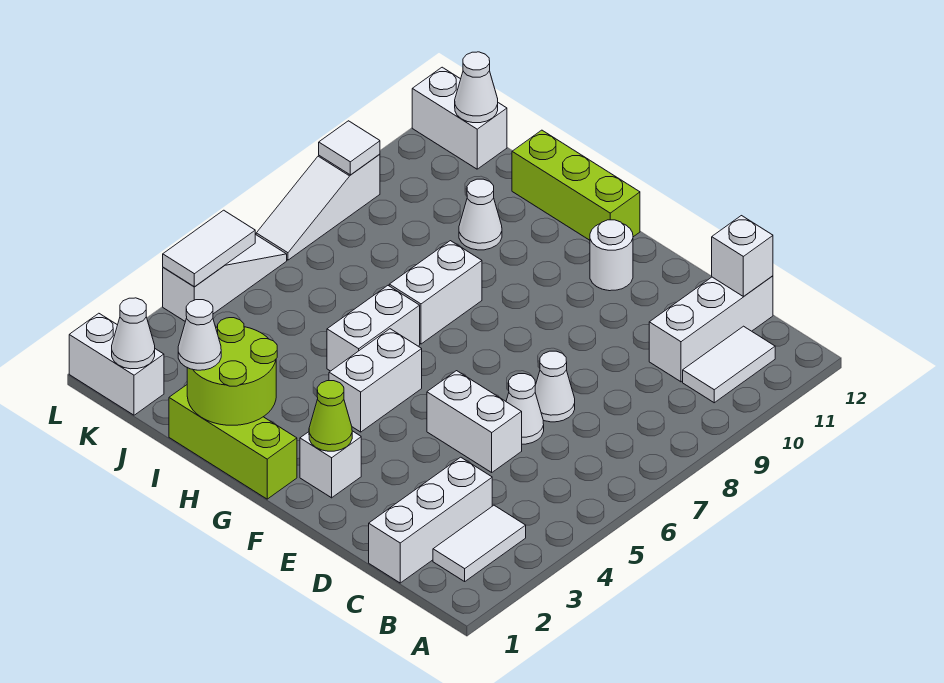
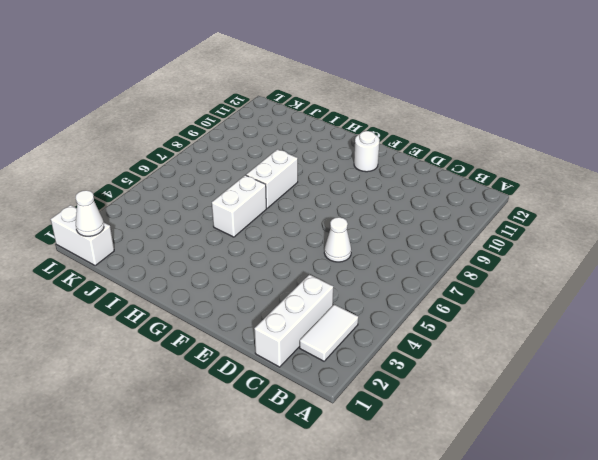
none -> white 1x2 tile [683,326,775,403]
none -> white 1x3 brick [649,276,773,382]
none -> white 1x2 brick [427,371,522,472]

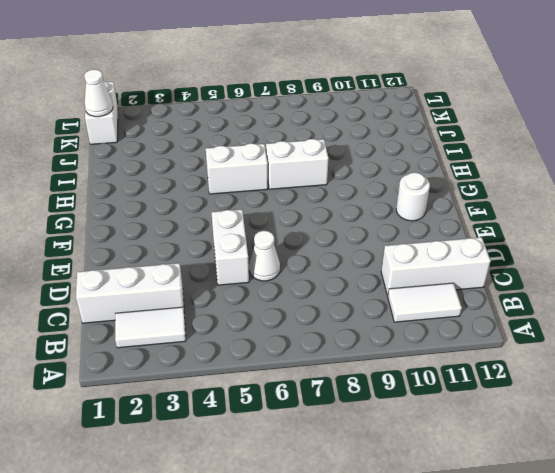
none -> white 1x1 cone [535,351,575,422]
none -> white 1x1 brick [300,431,361,498]
none -> lime 1x3 brick [169,385,297,499]

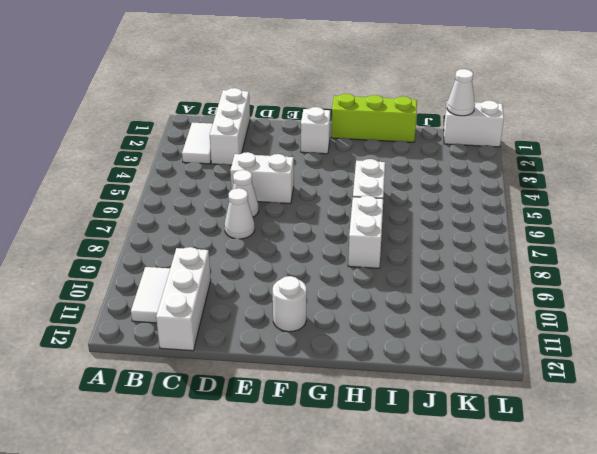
none -> white 1x2 brick [329,329,422,432]
none -> lime 1x3 brick [512,130,640,240]
none -> white 1x1 cone [459,179,502,250]

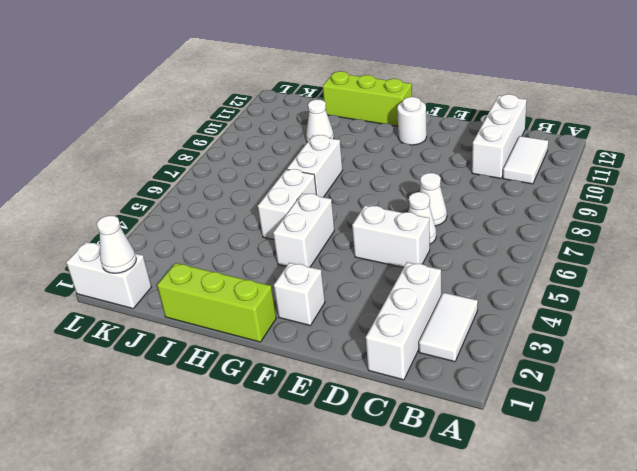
none -> white 1x2 brick [412,67,507,169]
none -> white 1x3 slope [163,234,287,322]
none -> white 1x3 slope [256,154,380,260]

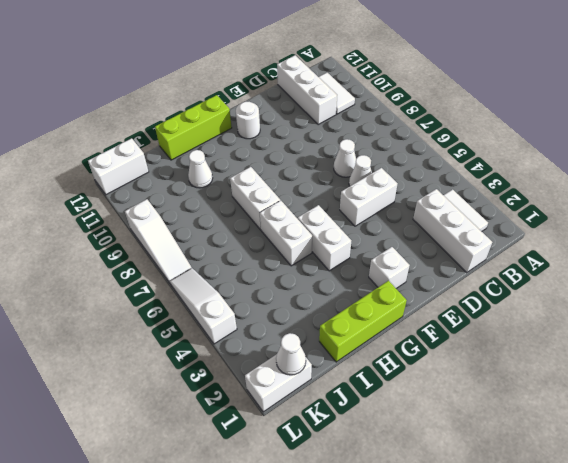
none -> white 1x1 brick [712,216,773,296]
none -> lime 1x1 cone [309,381,352,451]
none -> lime 2x2 round brick [187,318,277,425]

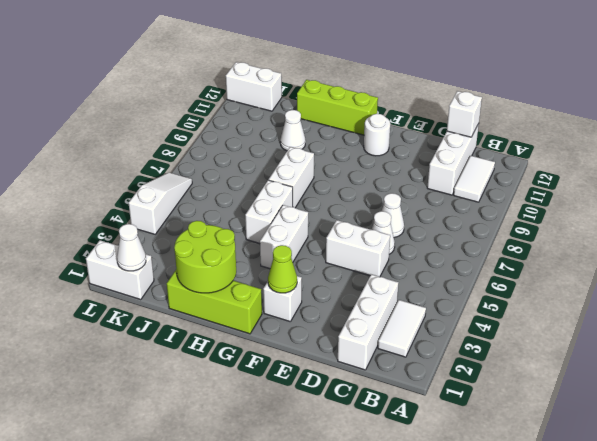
none -> white 1x3 slope [256,154,380,260]
none -> white 1x1 cone [455,52,498,123]
none -> white 1x2 tile [163,210,255,287]

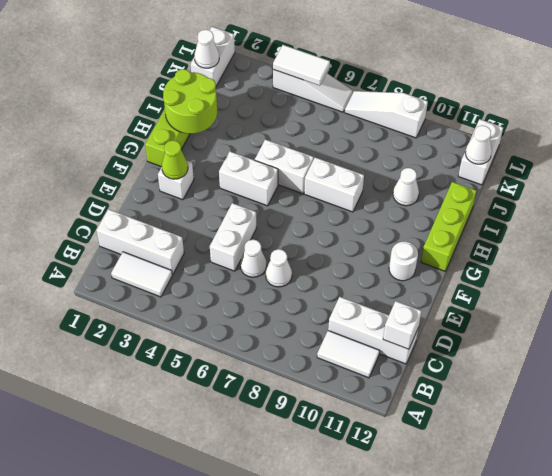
none -> white 1x1 tile [319,121,380,175]
none -> white 1x1 cone [178,300,221,370]

